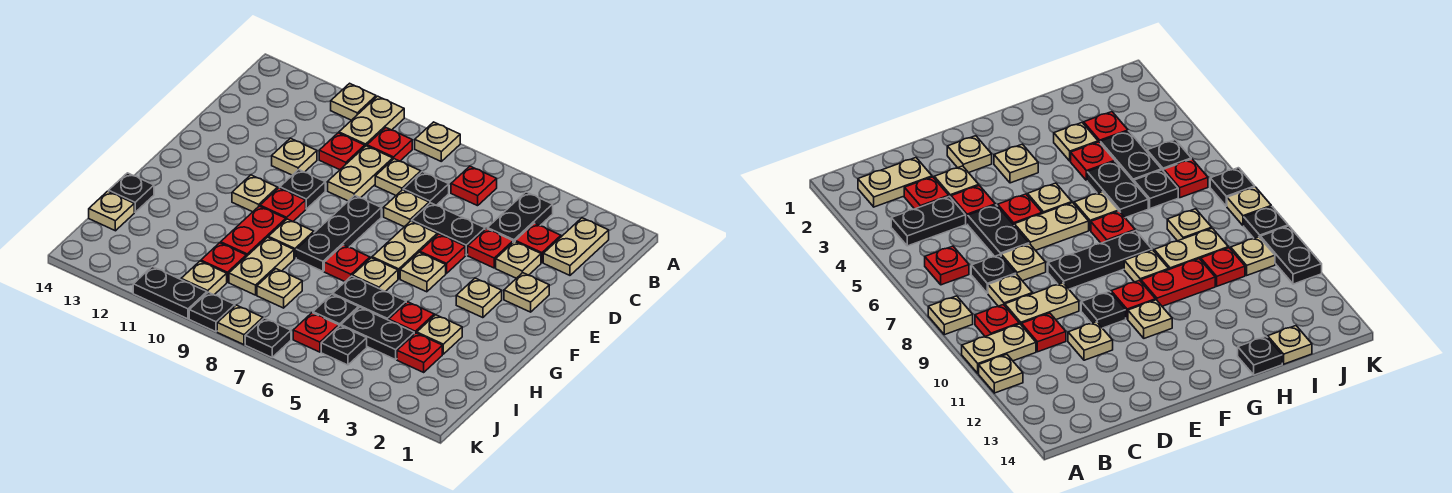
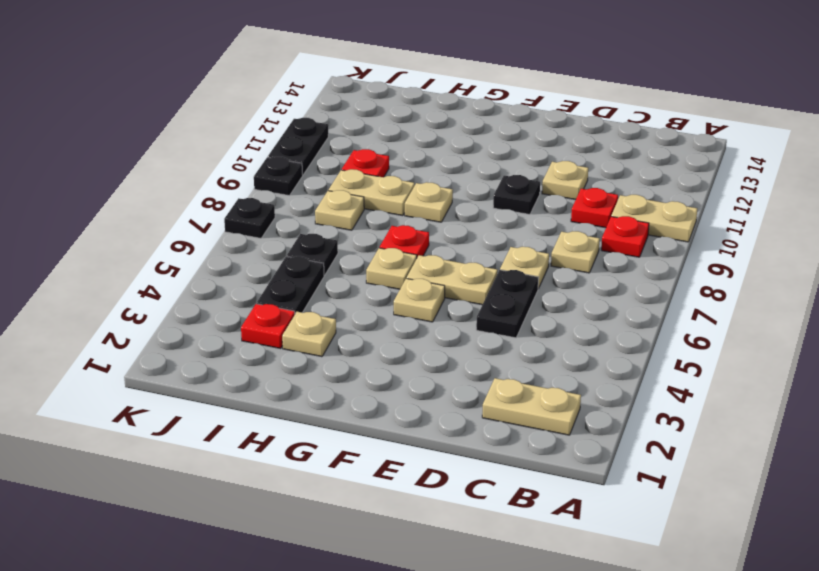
none -> tan 1x1 plate [415,122,460,161]
none -> tan 1x1 plate [331,83,376,120]
none -> black 1x2 plate [487,192,553,242]
none -> red 1x1 plate [451,166,497,206]

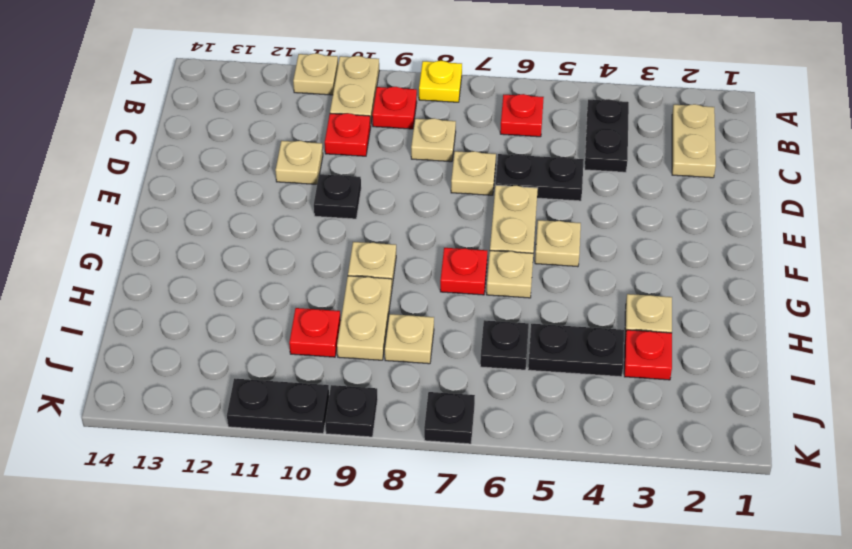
yellow 1x1 plate [419,61,462,102] -> tan 1x1 plate [415,122,460,161]
none -> red 1x1 plate [515,223,561,263]
none -> black 1x1 plate [403,172,449,205]
none -> tan 1x2 plate [328,146,393,201]
none -> tan 1x1 plate [496,242,541,278]

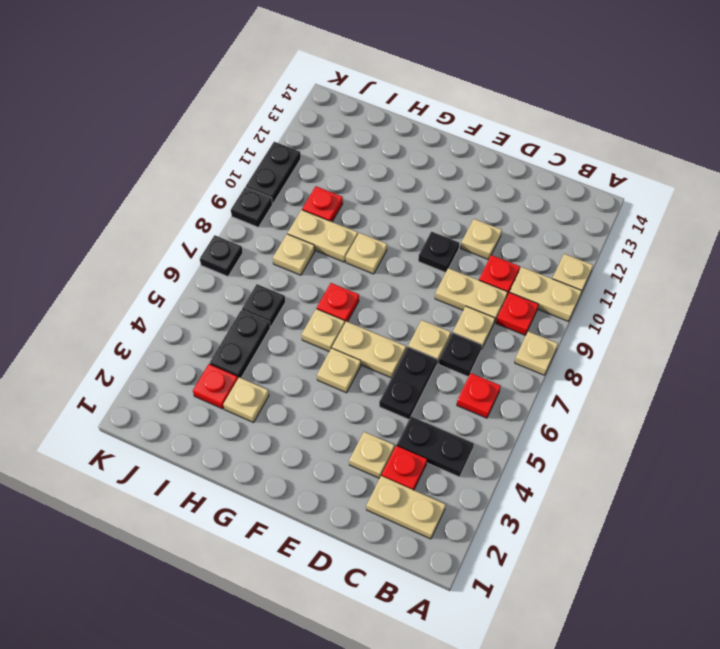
none -> red 1x1 plate [468,228,513,268]
none -> tan 1x1 plate [504,273,549,312]
none -> red 1x1 plate [420,234,465,273]
none -> black 1x3 plate [296,195,381,271]

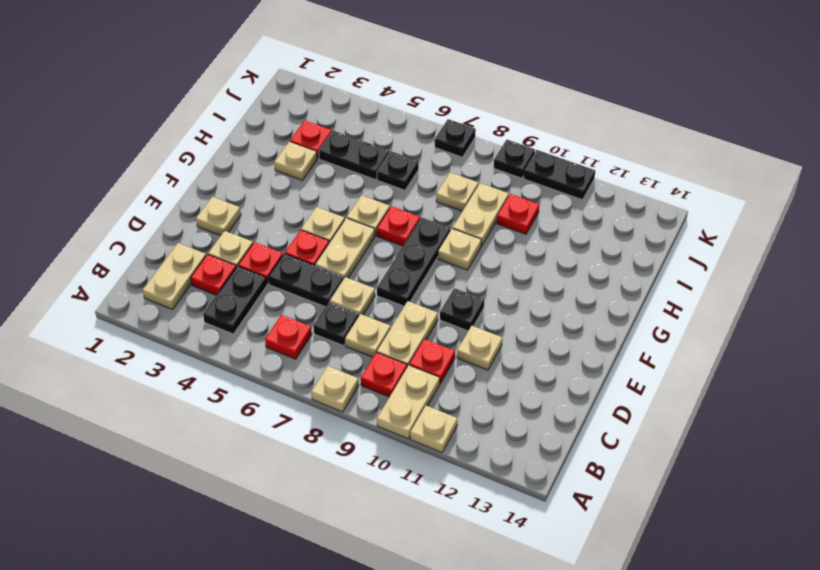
none -> tan 1x1 plate [456,278,502,318]
none -> red 1x1 plate [260,188,306,222]
none -> tan 1x1 plate [232,175,278,212]
none -> red 1x2 plate [221,206,286,257]

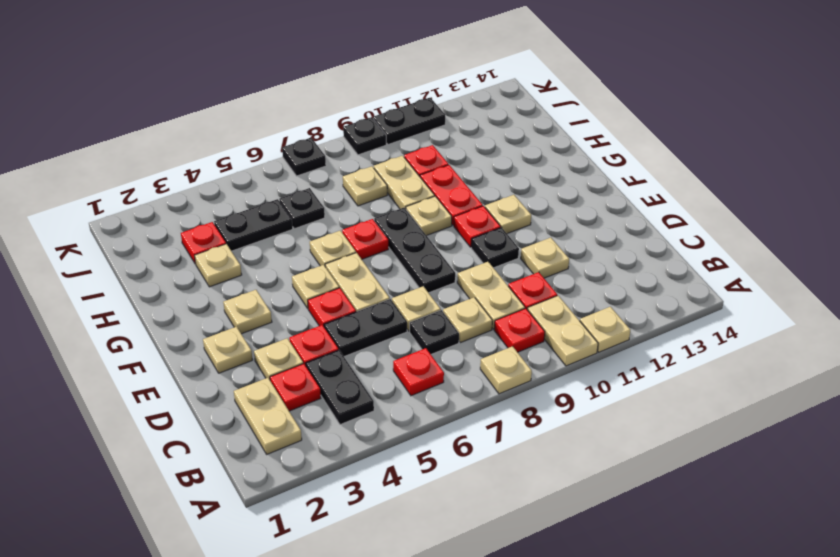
none -> red 1x1 plate [389,302,434,334]
none -> black 1x2 plate [333,276,406,320]
none -> black 1x1 plate [109,173,154,212]
none -> tan 1x1 plate [89,191,134,231]

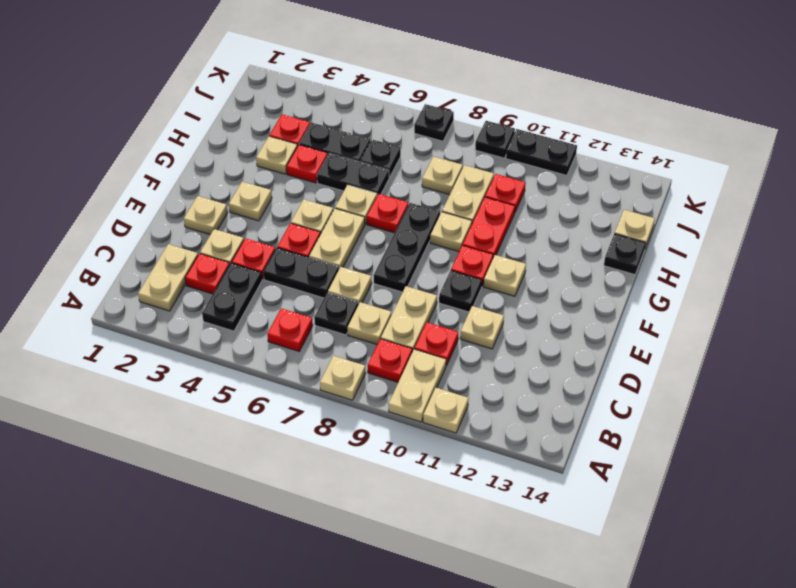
none -> black 1x1 plate [321,326,367,365]
none -> red 1x1 plate [293,313,339,352]
none -> tan 1x1 plate [181,261,227,295]
none -> tan 1x1 plate [217,305,263,345]

